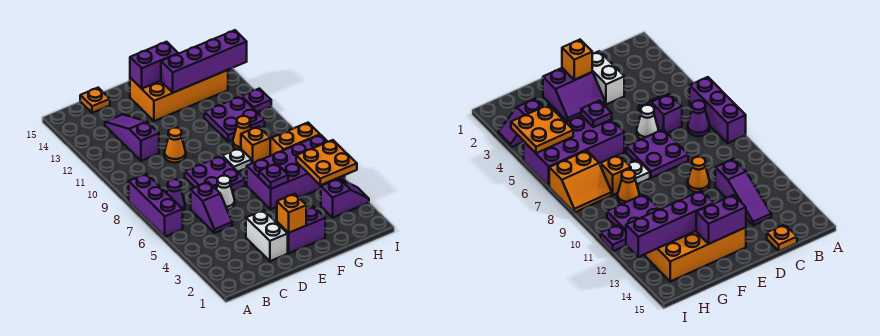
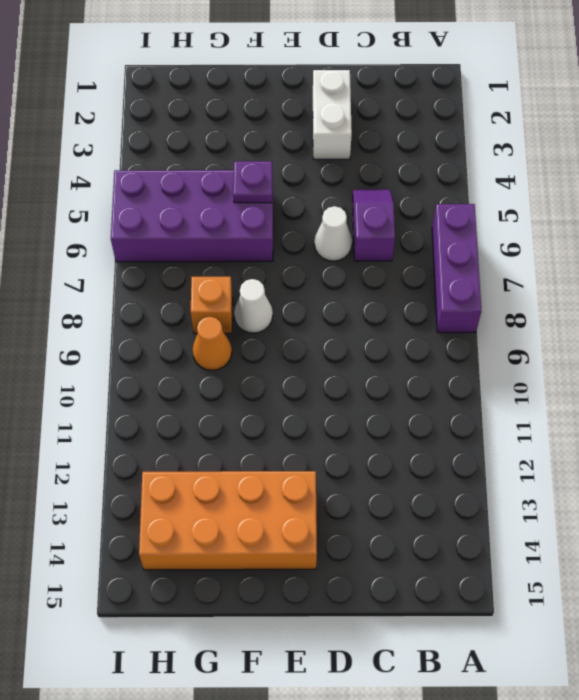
white 1x1 cone [234,279,273,333] -> white 1x1 plate [222,148,252,172]
none -> purple 1x1 cone [167,179,185,211]
none -> purple 1x3 slope [105,114,159,161]
none -> orange 1x1 plate [80,88,110,113]

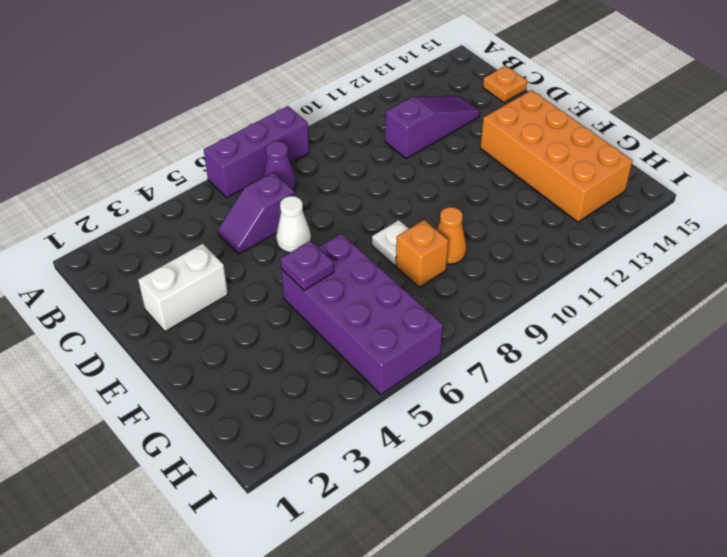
none -> purple 2x2 plate [185,156,245,191]
none -> orange 1x1 cone [164,128,186,163]
none -> purple 2x2 slope [276,206,325,253]

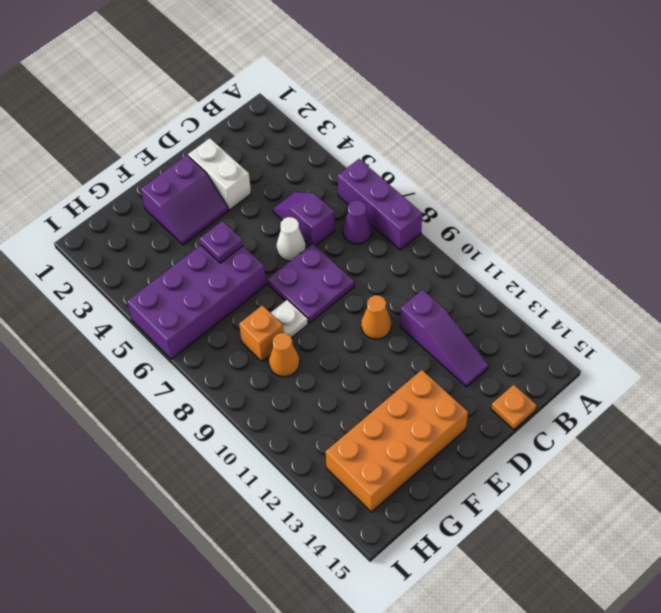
none -> purple 2x2 plate [204,96,265,142]
none -> purple 1x2 slope [321,179,369,218]
none -> orange 2x2 slope [270,123,320,156]

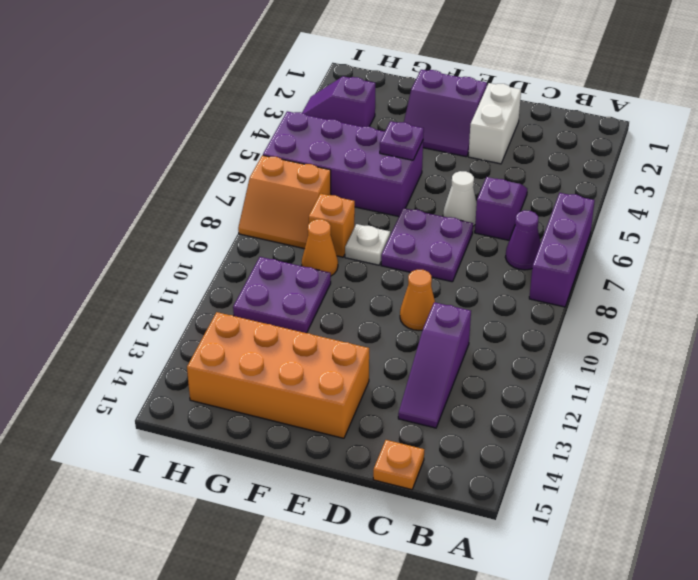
none -> purple 1x1 plate [242,89,271,112]
none -> orange 1x1 brick [277,194,307,233]
none -> purple 1x2 brick [130,42,178,88]

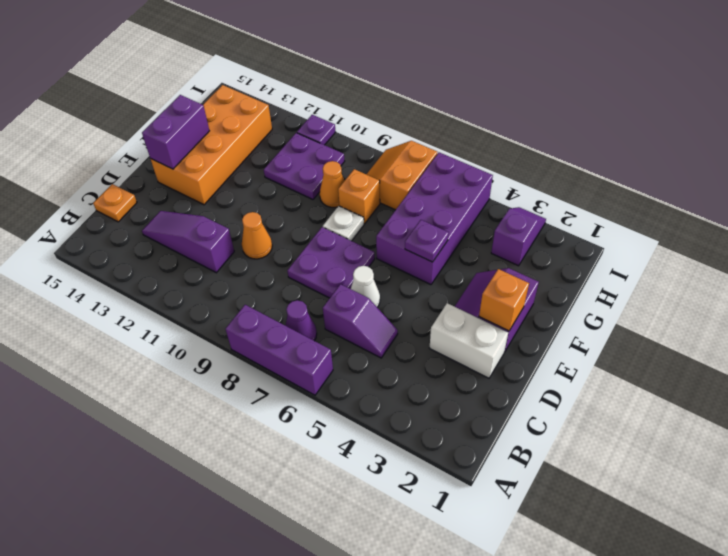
none -> purple 1x4 brick [161,30,247,93]
none -> orange 2x2 plate [296,140,357,185]

